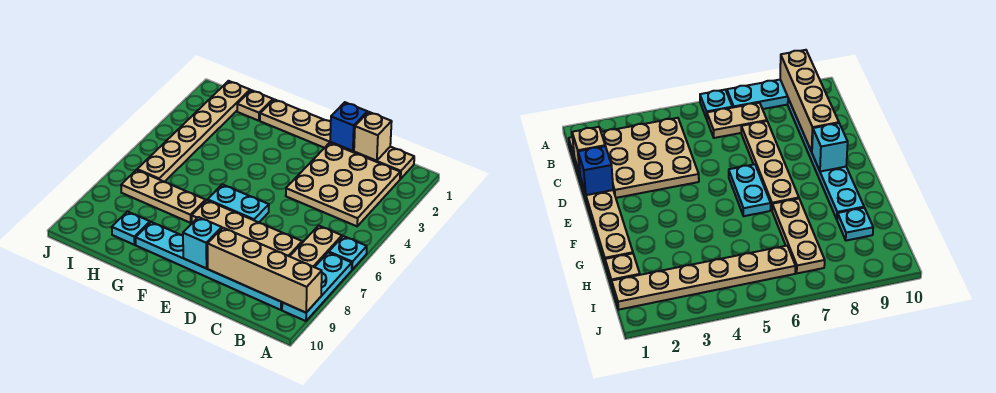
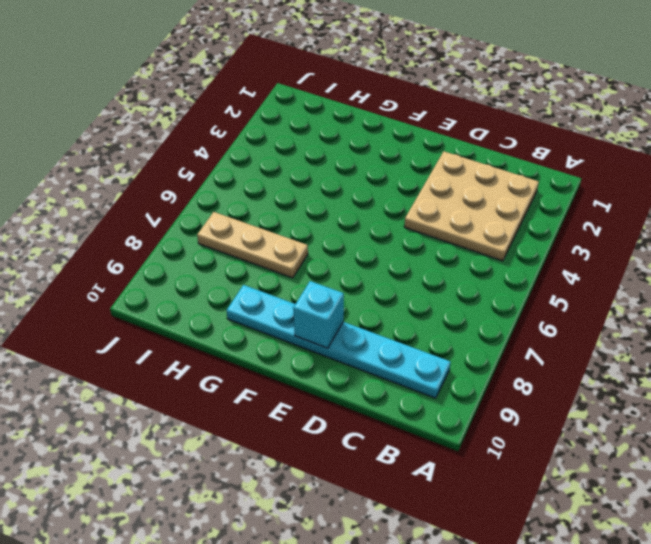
none -> cyan 1x1 plate [329,236,367,270]
none -> cyan 1x3 plate [282,252,352,321]
none -> tan 1x6 plate [260,99,414,179]

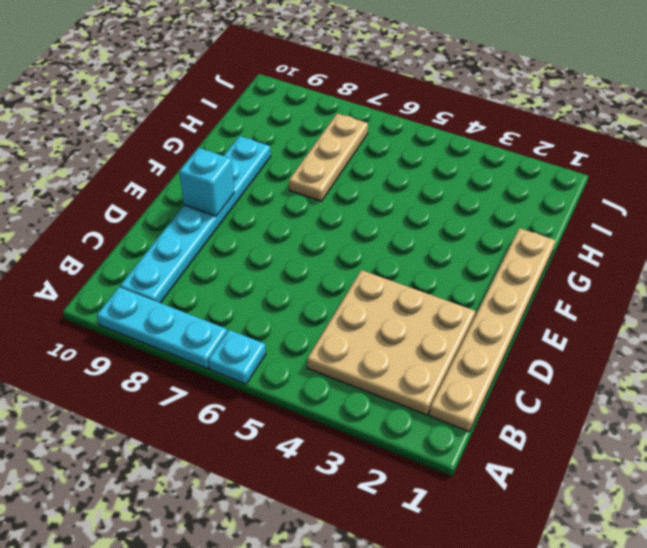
none -> tan 1x2 plate [290,225,342,267]
none -> tan 1x4 plate [192,200,302,256]
none -> cyan 1x2 plate [207,184,269,222]

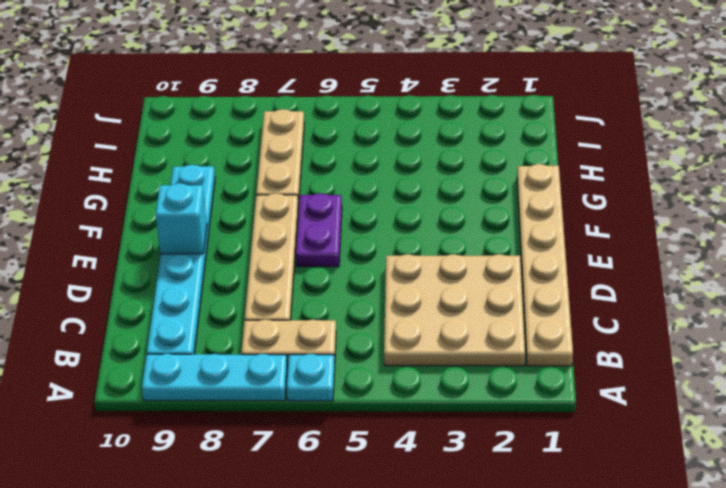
purple 1x2 plate [296,193,342,267] -> cyan 1x2 plate [207,184,269,222]
none -> tan 1x1 plate [237,90,273,121]
none -> cyan 1x1 plate [112,212,150,245]
none -> tan 1x6 plate [137,81,250,182]

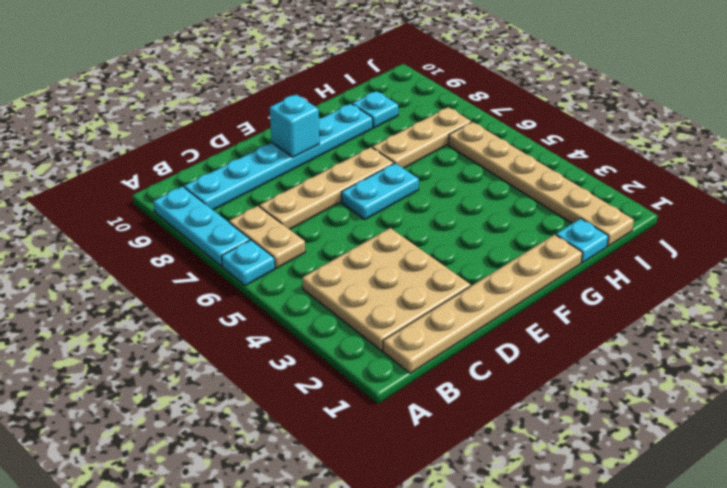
cyan 1x1 plate [556,218,608,263] -> tan 1x1 plate [237,90,273,121]
none -> tan 1x4 brick [207,228,322,313]
none -> tan 1x1 brick [354,112,392,161]
none -> blue 1x1 brick [330,102,367,151]

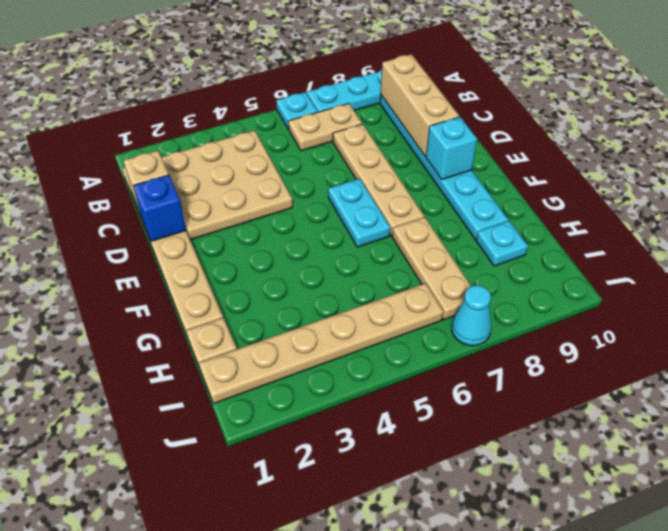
tan 1x3 brick [381,54,459,156] -> tan 1x4 brick [207,228,322,313]
cyan 1x1 cone [452,285,491,346] -> none

